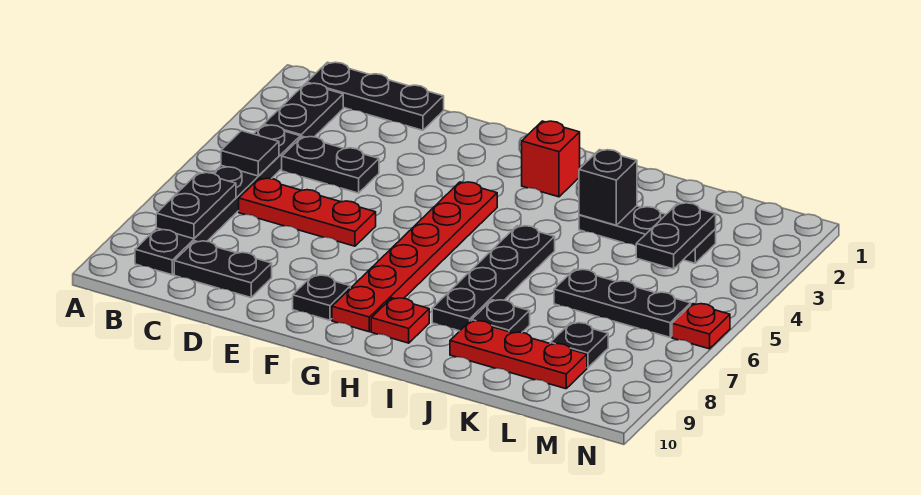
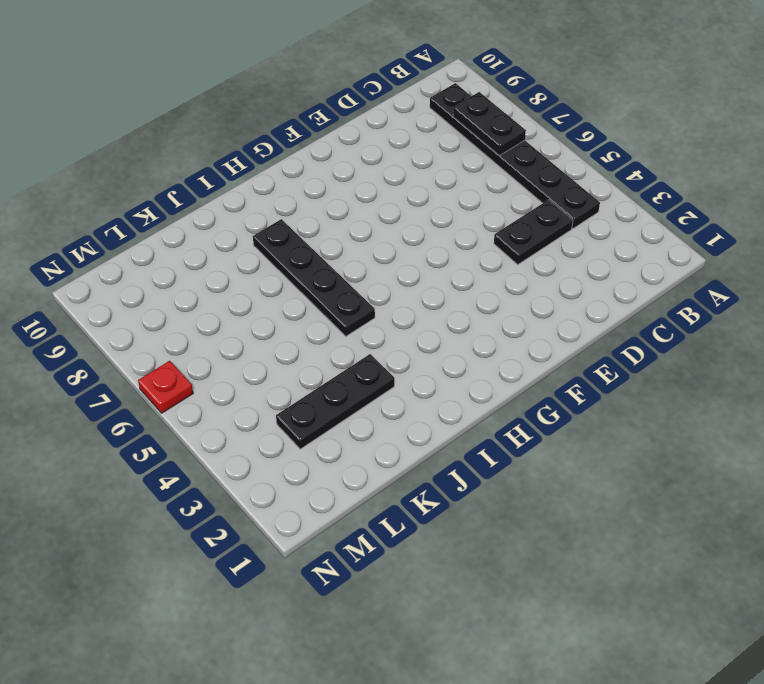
none -> black 1x3 plate [307,62,444,130]
none -> black 1x2 plate [264,83,343,138]
none -> red 1x3 plate [239,178,376,246]

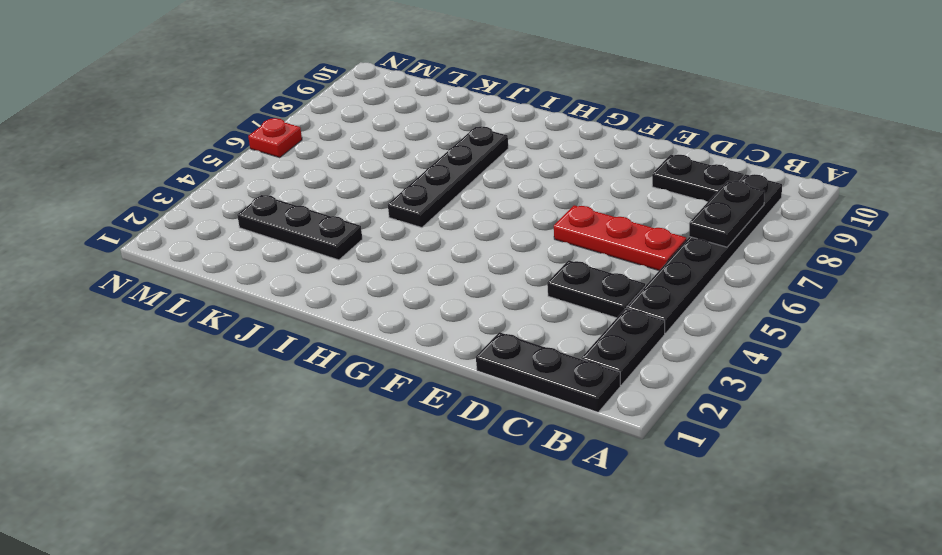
none -> black 1x1 plate [293,275,350,320]
none -> red 1x6 plate [332,182,497,332]
none -> red 1x1 brick [522,121,580,197]

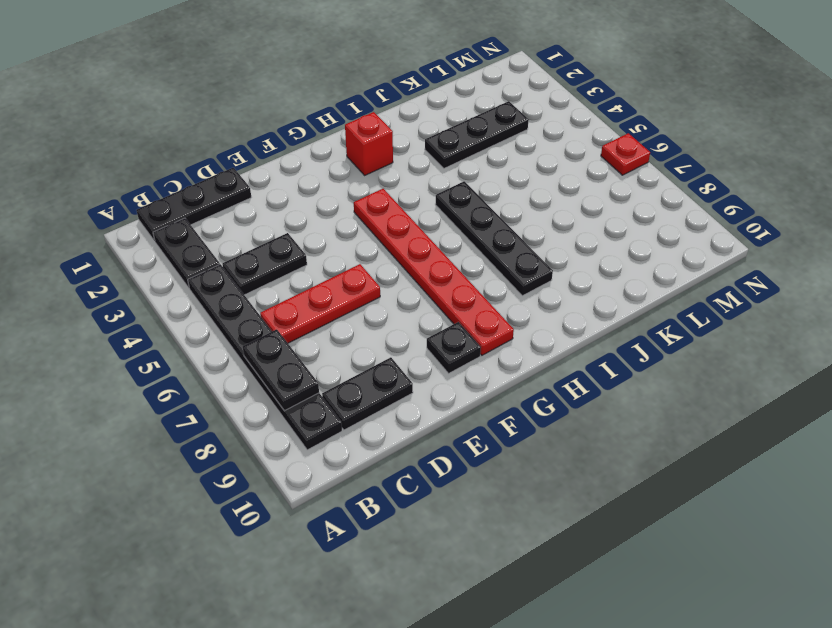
none -> red 1x1 plate [371,298,429,343]
none -> black 1x1 plate [472,300,530,333]
none -> red 1x3 plate [450,321,587,389]

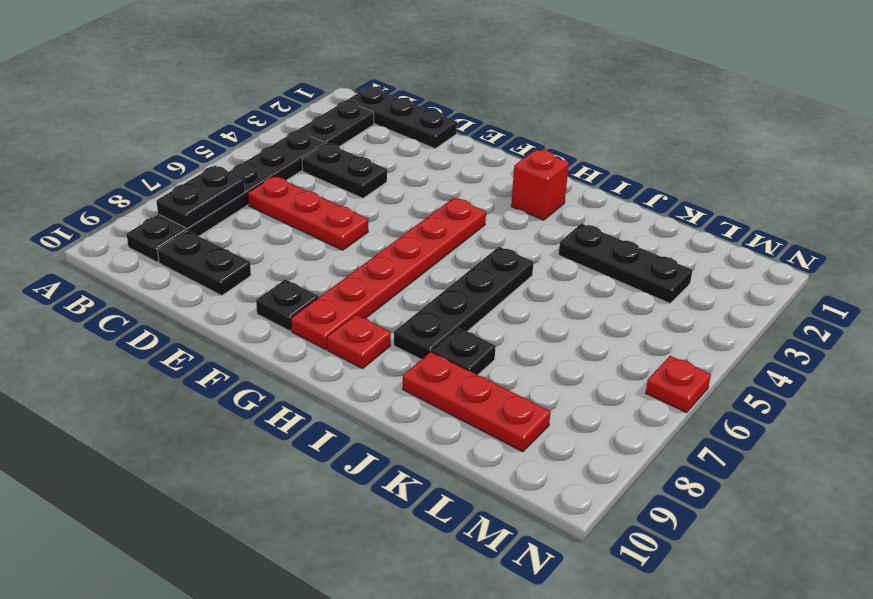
none -> black 1x3 plate [554,269,691,337]
none -> black 1x1 plate [550,323,608,368]
none -> black 1x1 tile [221,131,279,176]

